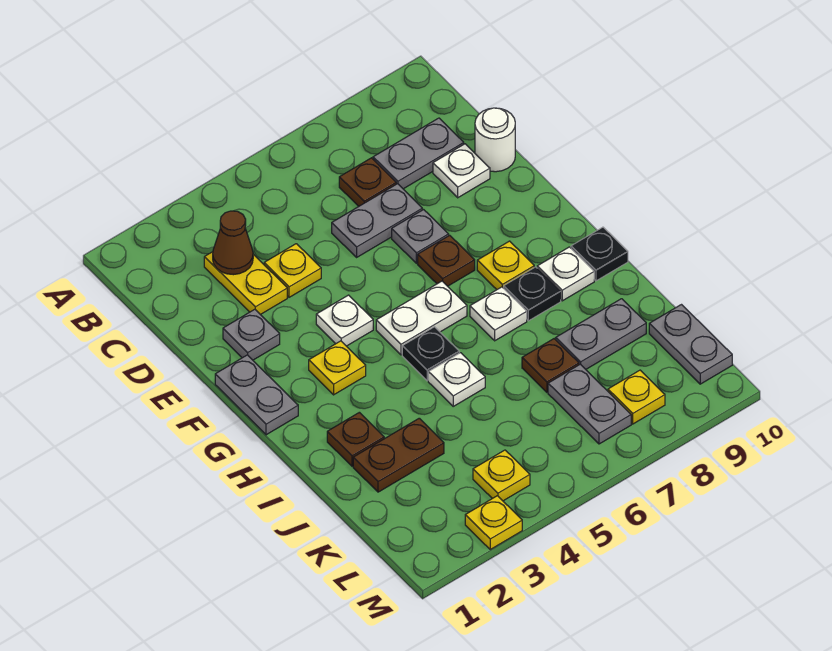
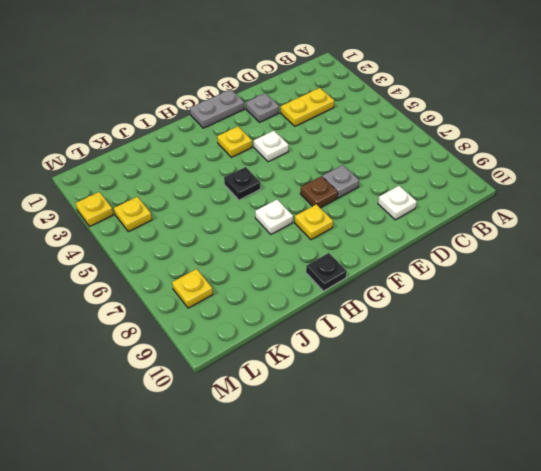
none -> brown 1x1 plate [339,158,396,206]
none -> grey 1x2 plate [373,118,464,189]
none -> yellow 1x1 plate [264,244,321,297]
none -> grey 1x2 plate [332,184,422,257]

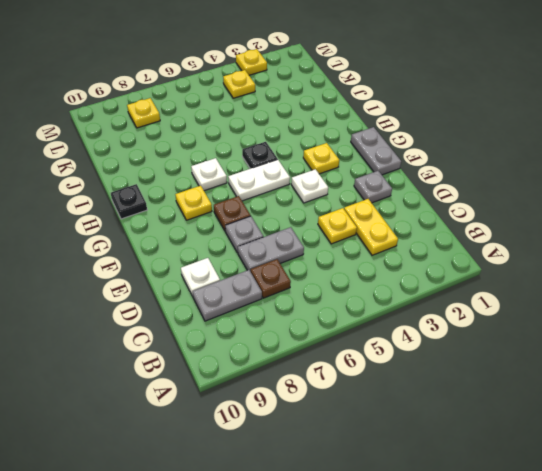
none -> white 1x1 round brick [475,108,515,172]
none -> black 1x1 plate [504,267,561,321]
none -> white 1x1 plate [537,247,594,301]
none -> brown 1x1 plate [327,412,384,466]

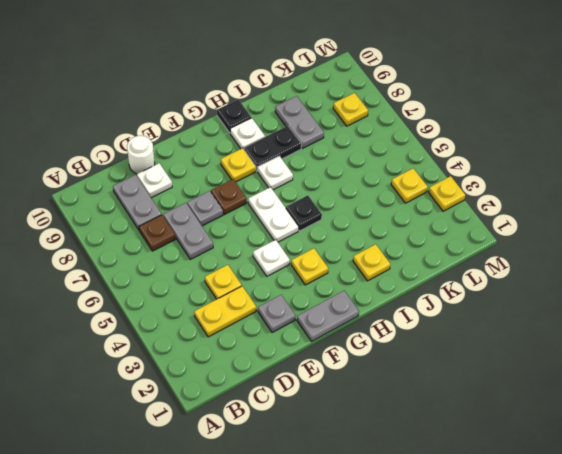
black 1x2 plate [244,126,302,171] -> black 1x1 plate [504,267,561,321]
yellow 1x1 plate [353,244,390,281] -> brown 1x1 plate [327,412,384,466]
none -> white 1x1 plate [428,353,485,406]
none -> brown 1x2 plate [353,418,444,492]
none -> brown 1x1 plate [522,339,579,392]
none -> grey 1x2 plate [548,364,631,444]

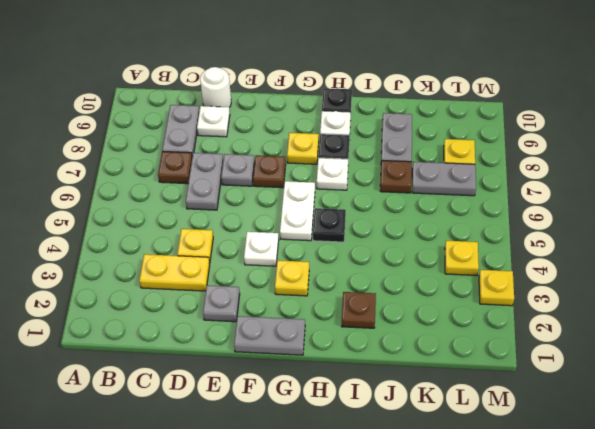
none -> white 1x1 plate [428,353,485,406]
none -> brown 1x2 plate [353,418,444,492]
none -> grey 1x2 plate [649,305,732,384]
none -> brown 1x1 cone [213,211,253,275]

